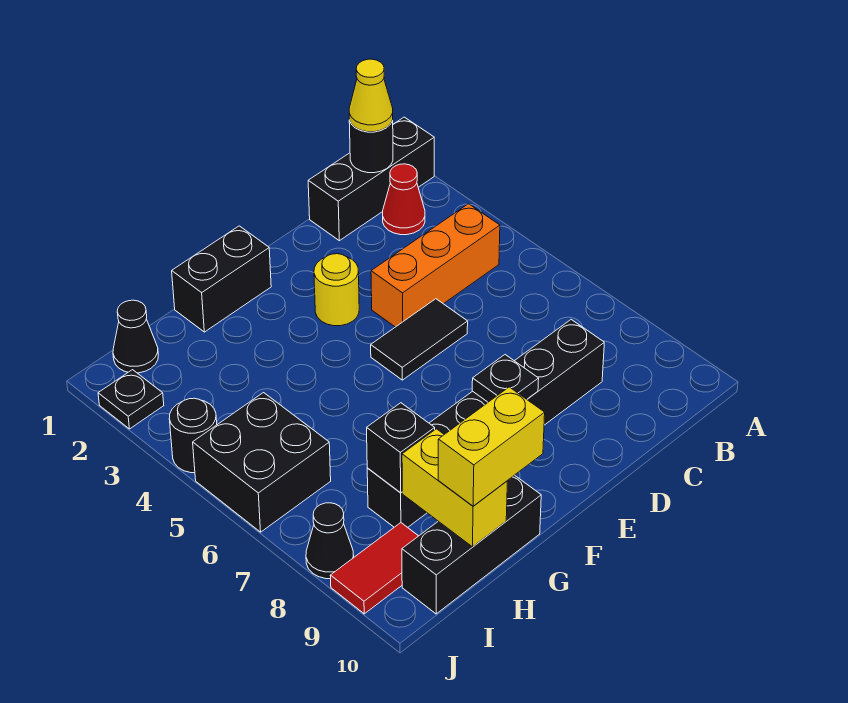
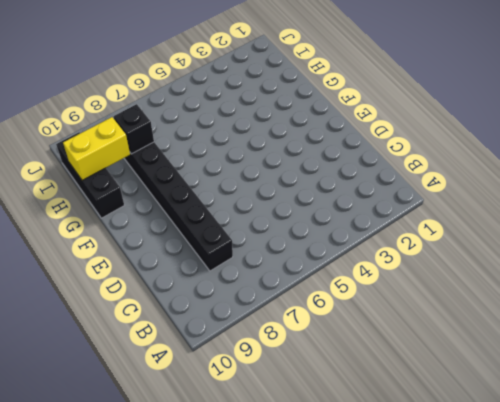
none -> black 1x3 brick [308,117,434,241]
none -> red 1x1 cone [383,164,425,235]
none -> orange 1x3 brick [371,204,500,327]

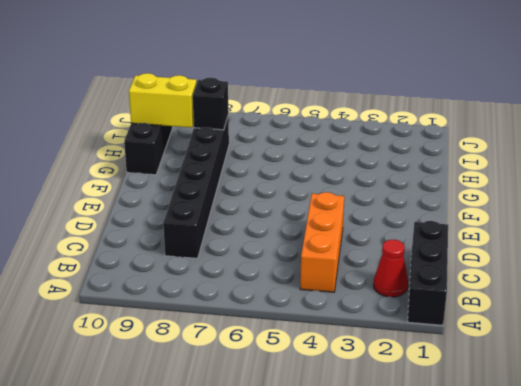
none -> black 1x2 tile [371,299,468,380]
none -> yellow 1x1 round brick [314,254,359,326]
none -> black 1x2 brick [172,226,271,332]

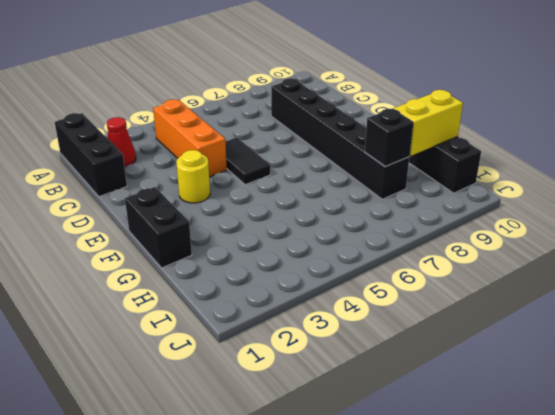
none -> black 1x1 cone [113,300,158,373]
none -> black 2x2 brick [193,393,331,532]
none -> red 1x2 tile [330,523,418,614]

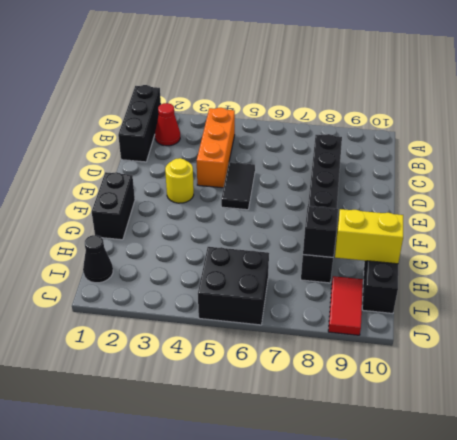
none -> black 1x1 plate [98,370,164,429]
none -> black 1x1 round brick [169,398,217,473]
none -> black 1x1 cone [306,503,354,579]

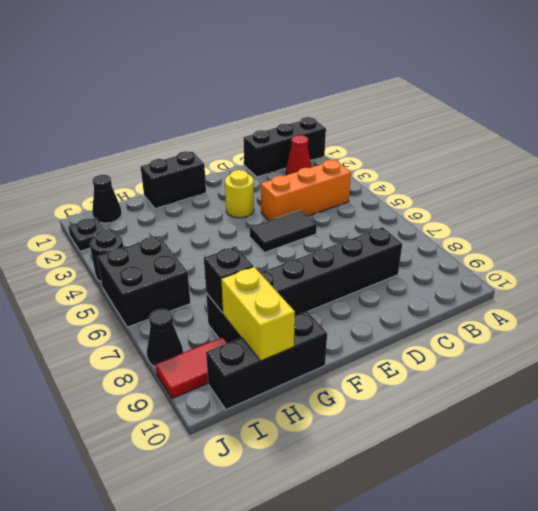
none -> black 1x1 round brick [349,120,393,173]
none -> black 1x1 plate [472,355,539,402]
none -> yellow 1x1 cone [349,59,393,132]

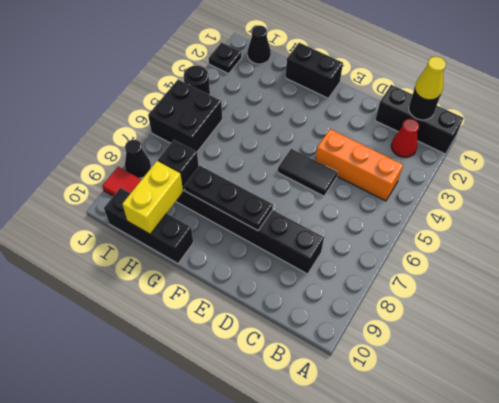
black 1x3 plate [184,166,273,231] -> black 1x1 plate [472,355,539,402]
none -> yellow 1x1 round brick [314,254,359,326]
none -> yellow 1x2 brick [438,387,545,506]

